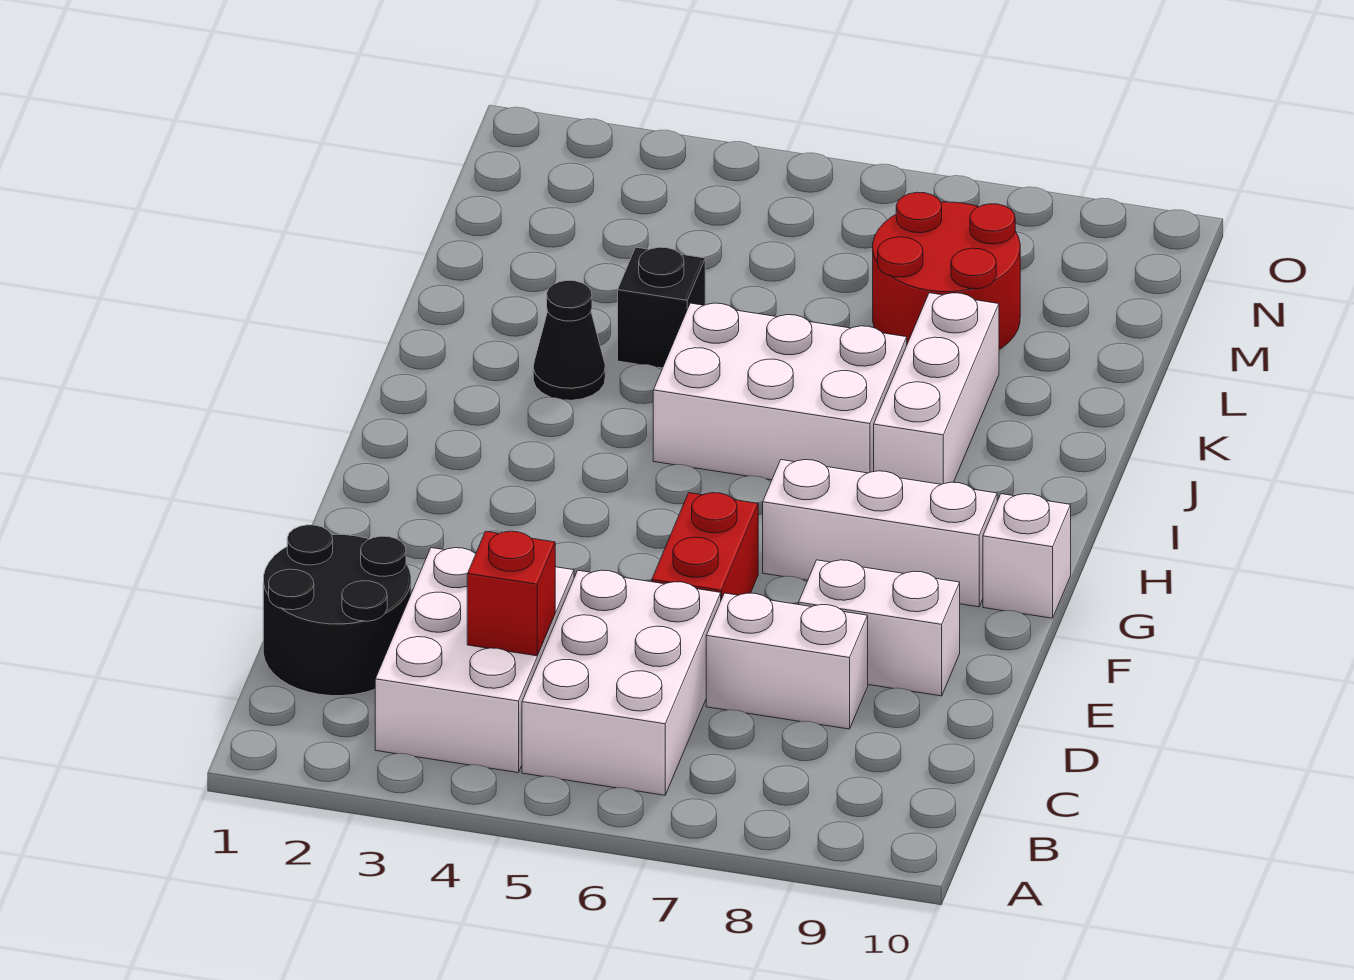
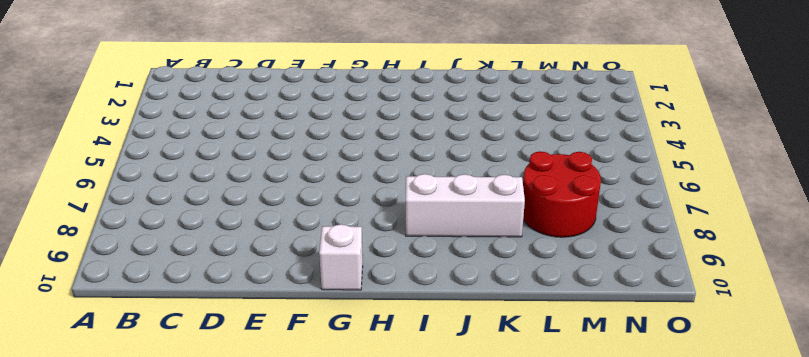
none -> white 2x3 brick [375,548,574,773]
none -> white 2x3 brick [522,570,721,795]
none -> black 2x2 round brick [263,525,411,696]

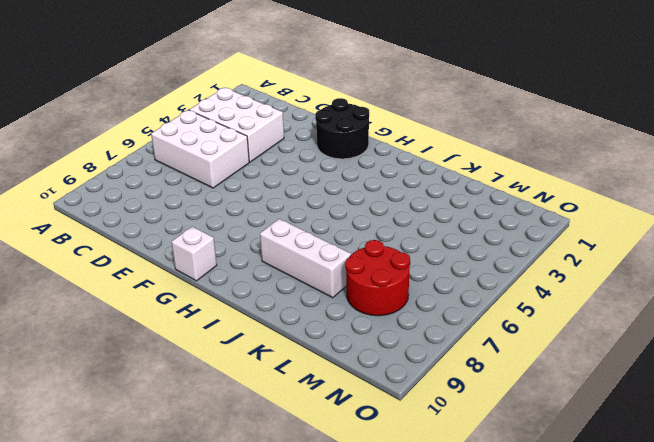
black 2x2 round brick [315,98,369,159] -> black 2x2 round brick moved to [263,525,411,696]
none -> white 1x2 brick [706,593,868,729]
none -> red 1x2 brick [652,493,758,600]
none -> white 1x2 brick [799,560,960,696]

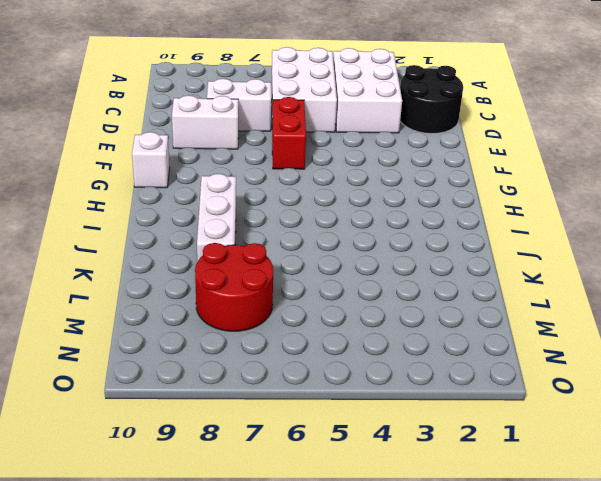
none -> white 1x3 brick [763,460,997,607]
none -> white 2x3 brick [653,303,907,480]
none -> black 1x1 cone [533,281,605,400]

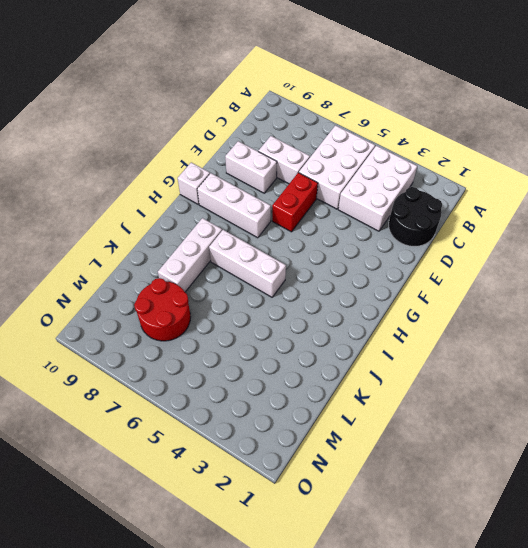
white 1x3 brick [209,230,286,297] -> white 2x3 brick [653,303,907,480]
none -> black 1x1 cone [533,281,605,400]
none -> black 1x1 brick [618,247,705,368]
none -> red 1x1 brick [467,531,555,656]

